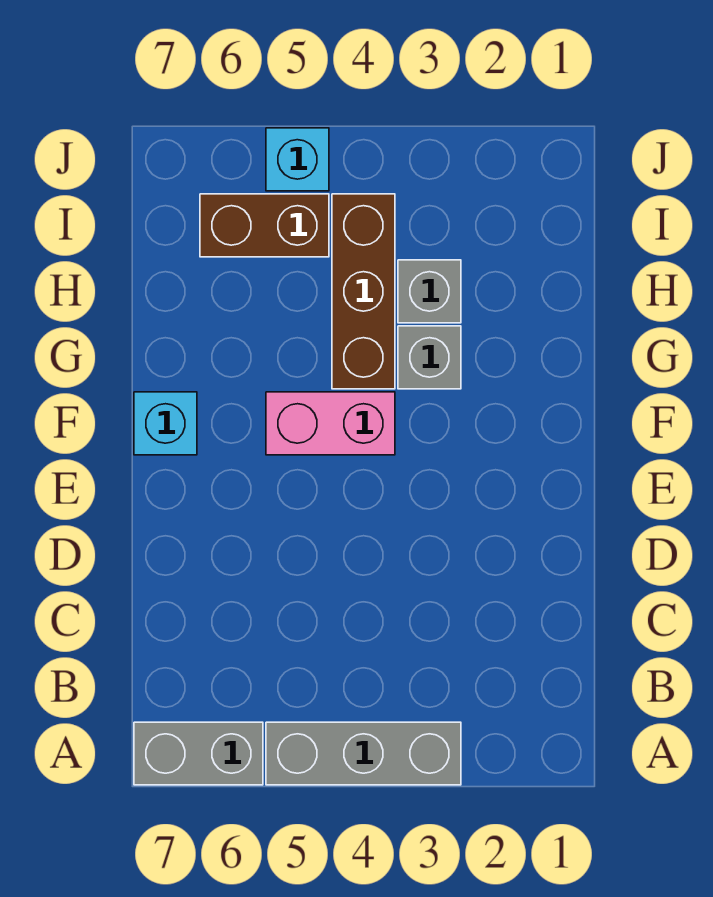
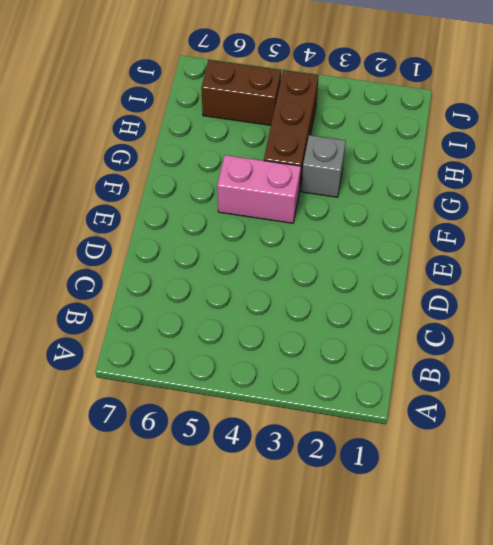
none -> grey 1x3 brick [266,722,461,785]
none -> grey 1x2 brick [134,722,263,785]

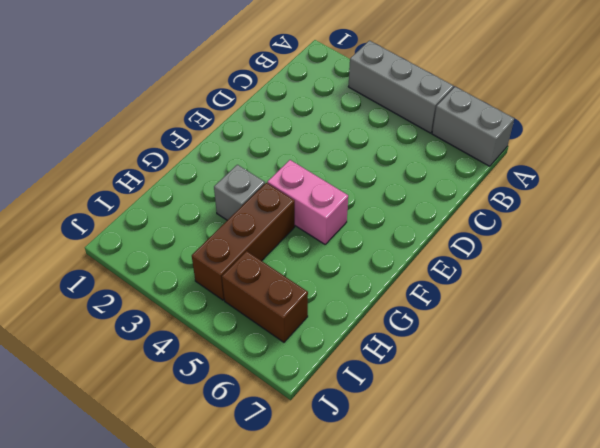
none -> cyan 1x1 brick [134,392,197,455]
none -> grey 1x1 brick [398,260,461,323]

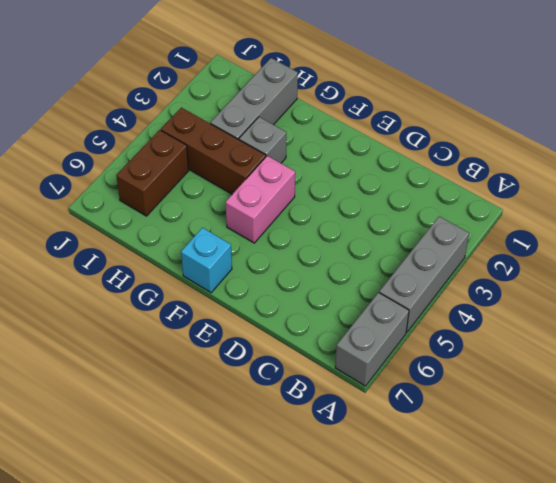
grey 1x3 brick [211,58,298,140] -> grey 1x1 brick [398,260,461,323]
none -> cyan 1x1 brick [266,128,329,191]

